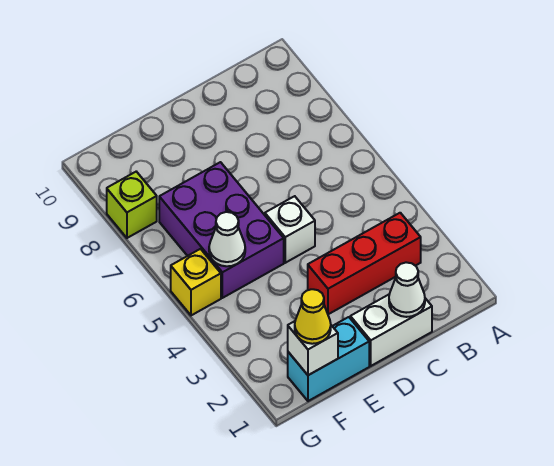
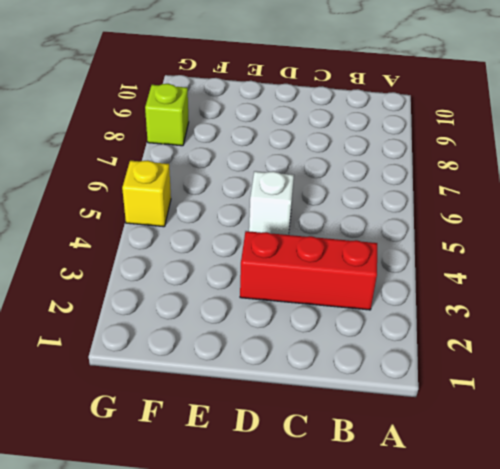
none -> white 1x2 brick [350,295,432,366]
none -> cyan 1x2 brick [288,317,369,401]

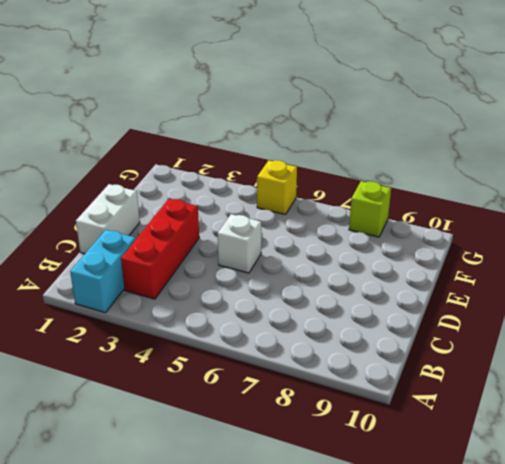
cyan 1x2 brick [70,230,136,313] -> cyan 1x2 brick moved to [288,317,369,401]
none -> purple 2x3 brick [159,162,284,298]
none -> white 1x1 cone [389,262,425,317]

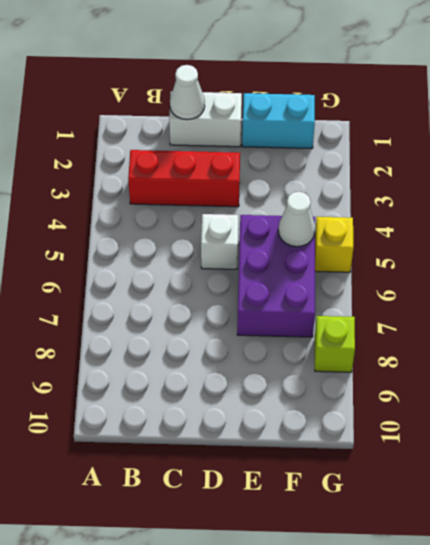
none -> white 1x1 brick [288,321,338,375]
none -> yellow 1x1 cone [295,289,331,344]

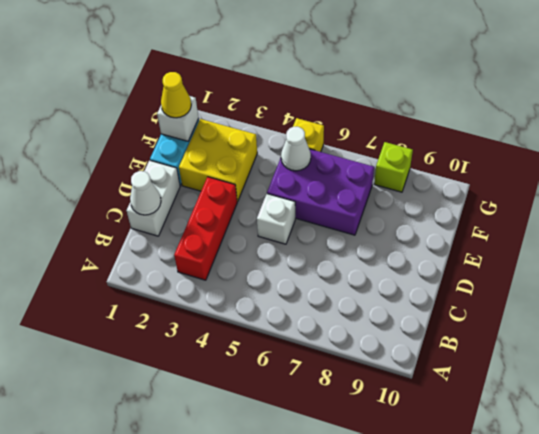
yellow 2x2 brick [179,119,257,202] -> none

